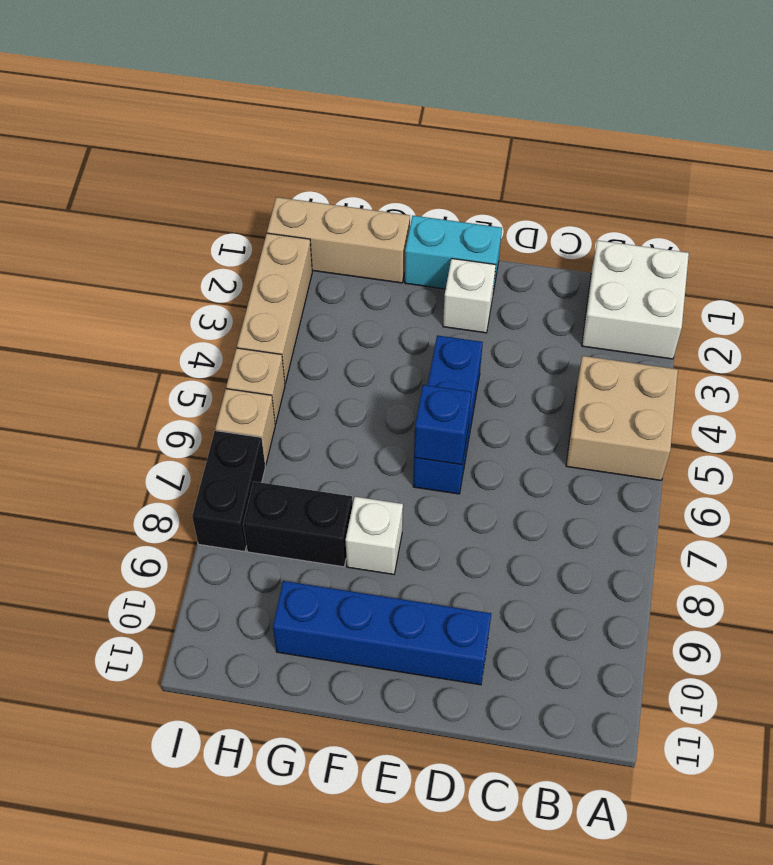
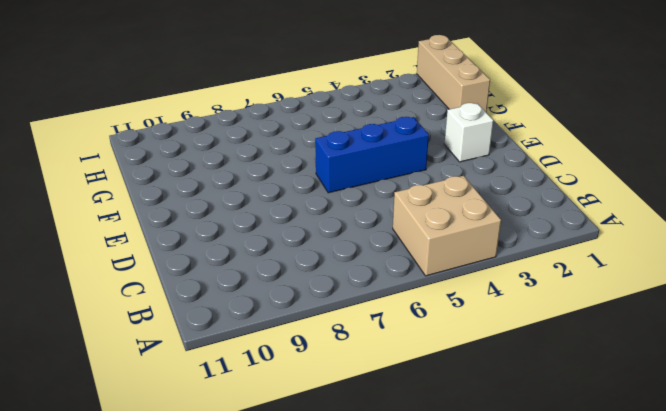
none -> white 2x2 brick [582,240,689,359]
none -> blue 1x4 brick [273,581,491,685]
none -> cyan 1x2 brick [405,216,502,292]

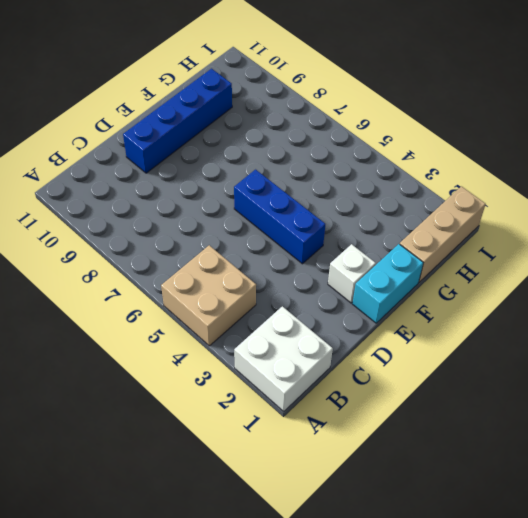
none -> white 1x1 brick [346,497,403,574]
none -> black 1x2 brick [243,482,352,567]
none -> tan 1x3 brick [237,233,312,384]

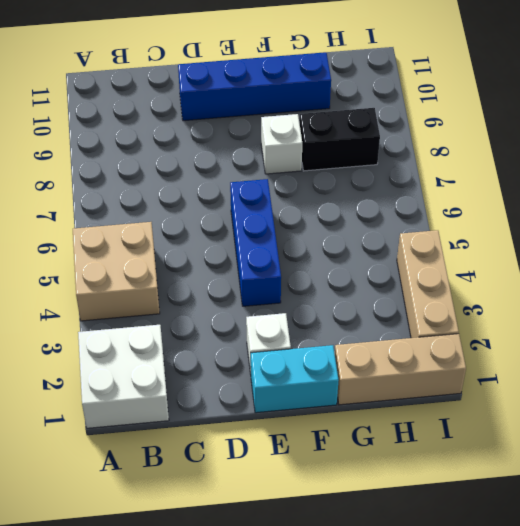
none -> tan 1x1 brick [226,348,285,424]
none -> tan 1x1 brick [215,389,275,465]
none -> black 1x2 brick [192,431,265,552]

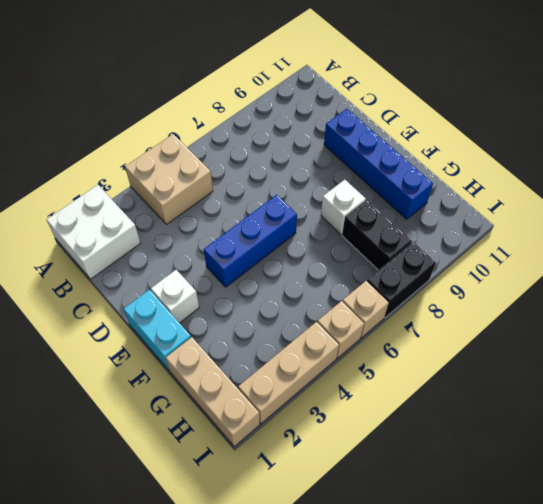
none -> blue 1x1 brick [414,385,472,465]

